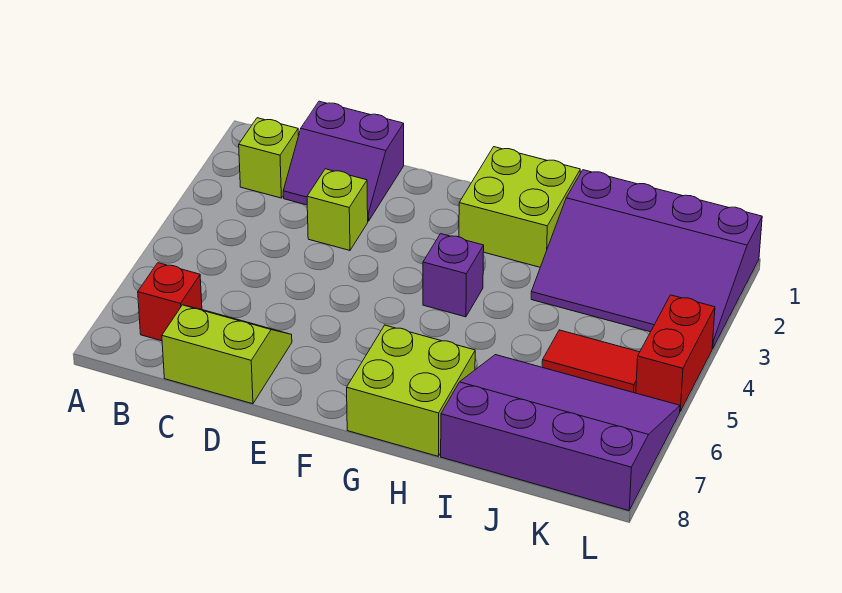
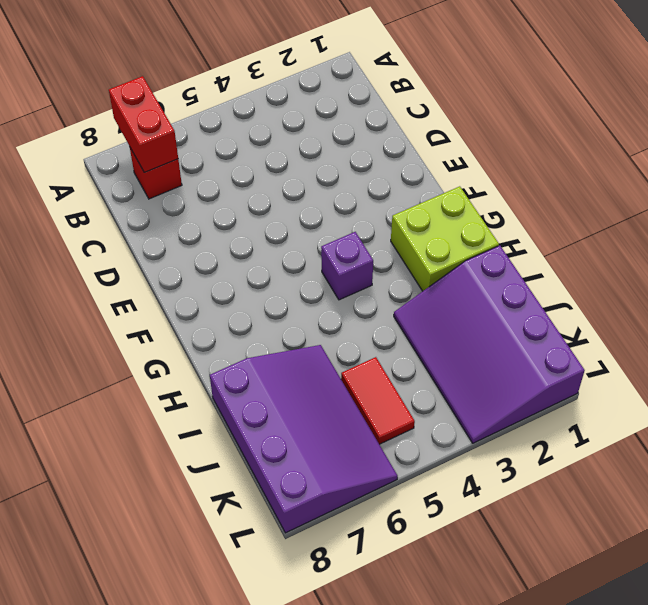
red 1x2 brick [109,76,178,172] -> red 1x2 brick turned to [636,295,715,411]
none -> lime 1x1 brick [239,118,298,198]
none -> purple 2x2 slope [283,101,404,221]
none -> lime 2x2 slope [162,305,292,404]

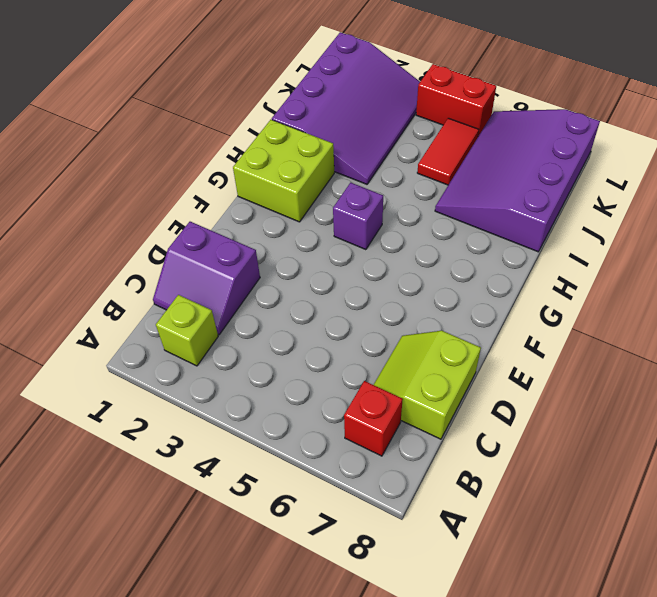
purple 2x2 slope [153,222,260,335] -> purple 2x2 slope turned to [283,101,404,221]
none -> lime 1x1 brick [307,169,368,250]
none -> lime 2x2 brick [347,325,475,456]

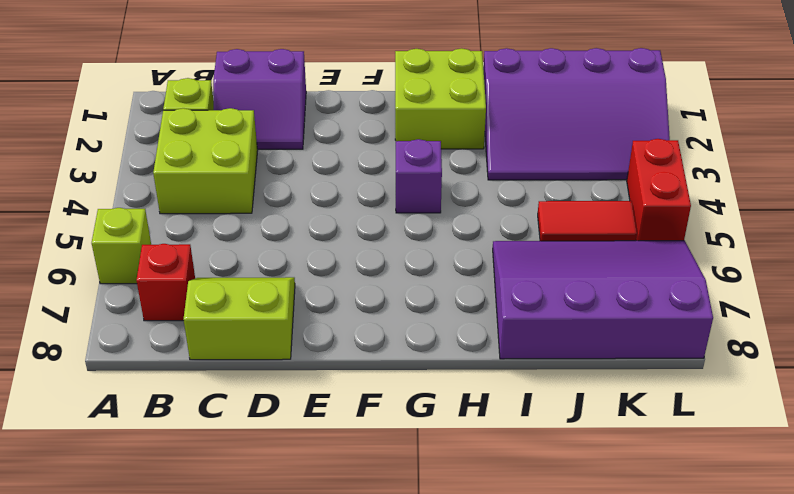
lime 1x1 brick [92,208,151,284] -> lime 1x1 brick moved to [307,169,368,250]
lime 2x2 brick [153,108,258,214] -> lime 2x2 brick moved to [347,325,475,456]

